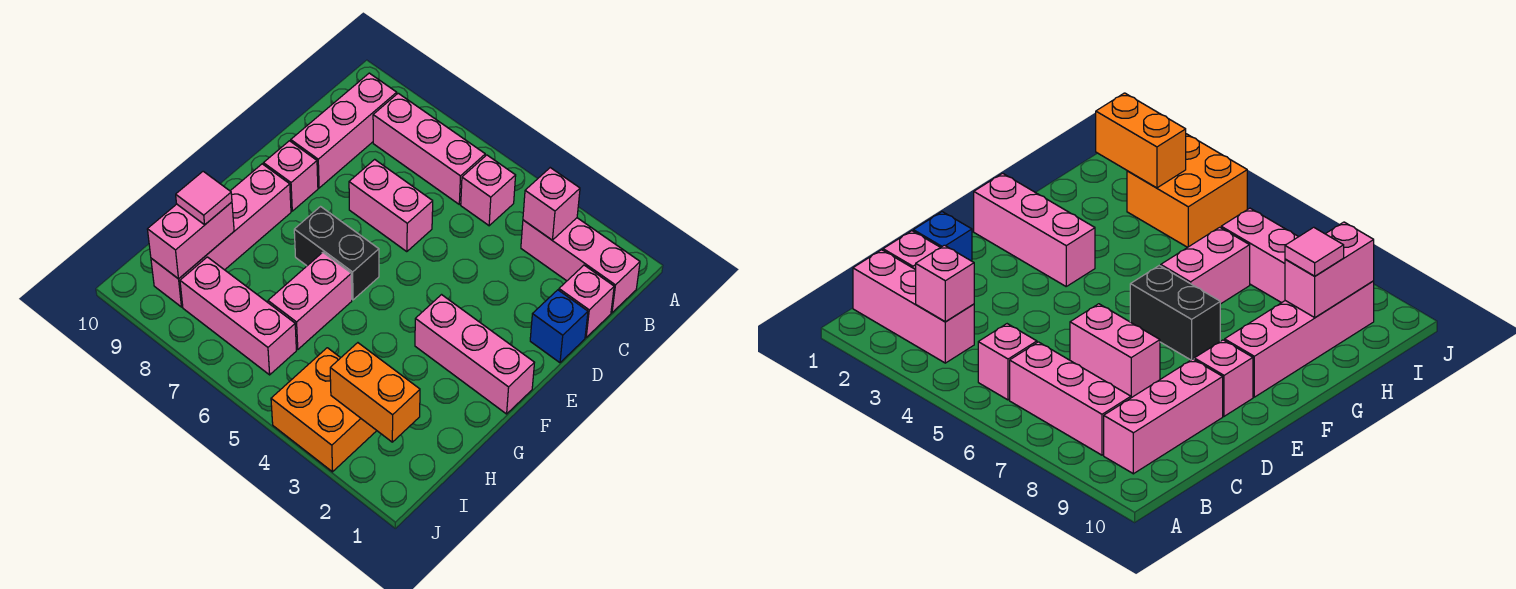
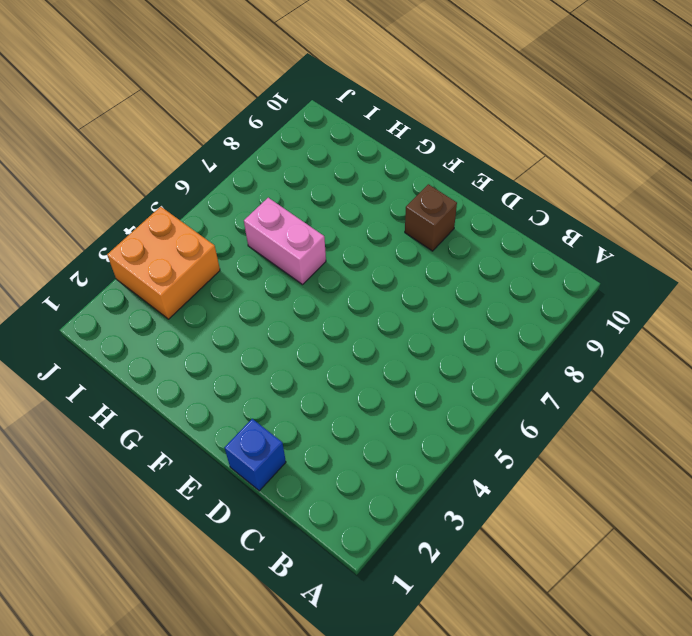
brown 1x1 brick [405,184,457,251] -> pink 1x1 brick [264,141,318,211]
none -> pink 1x3 brick [521,218,640,313]
none -> pink 1x1 brick [461,155,516,226]
none -> pink 1x3 brick [373,93,485,204]

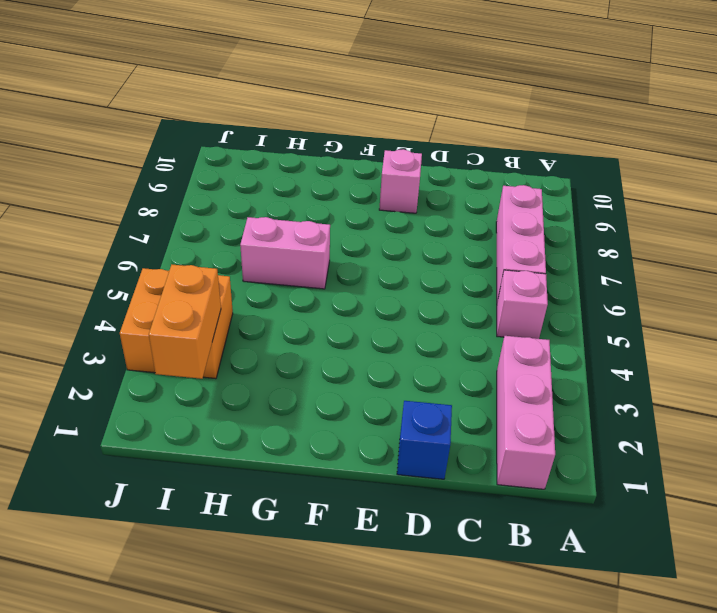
none -> pink 1x3 brick [291,73,397,188]
none -> pink 1x1 brick [559,265,614,337]
none -> pink 1x2 brick [349,159,433,252]

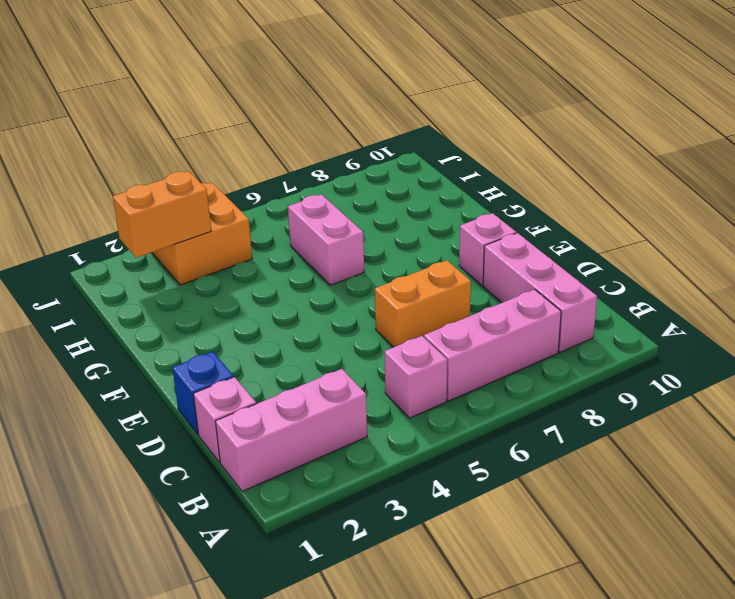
orange 1x2 brick [375,260,471,347] -> pink 1x2 brick [349,159,433,252]
none -> pink 1x3 brick [415,295,534,414]
none -> black 1x2 brick [294,207,379,300]
none -> pink 1x4 brick [151,164,291,307]

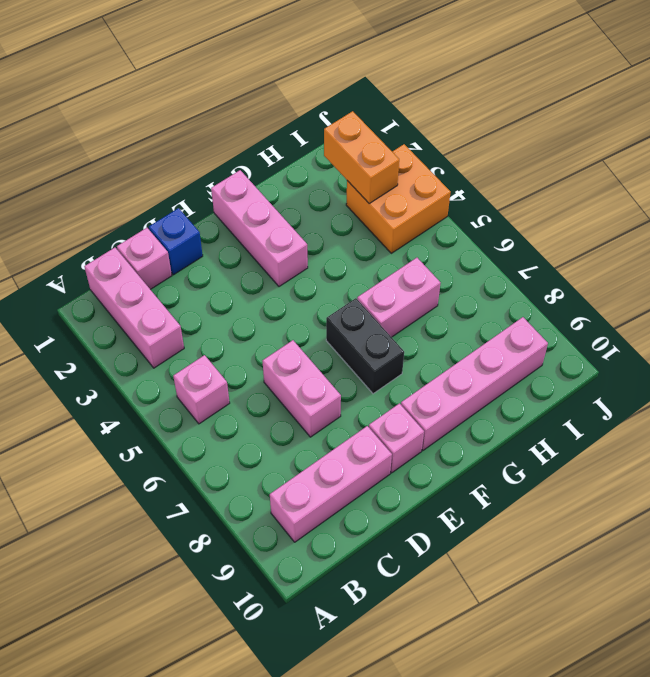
none -> pink 1x3 brick [373,93,485,204]
none -> pink 1x3 brick [180,257,296,375]
none -> pink 1x1 brick [523,168,580,240]

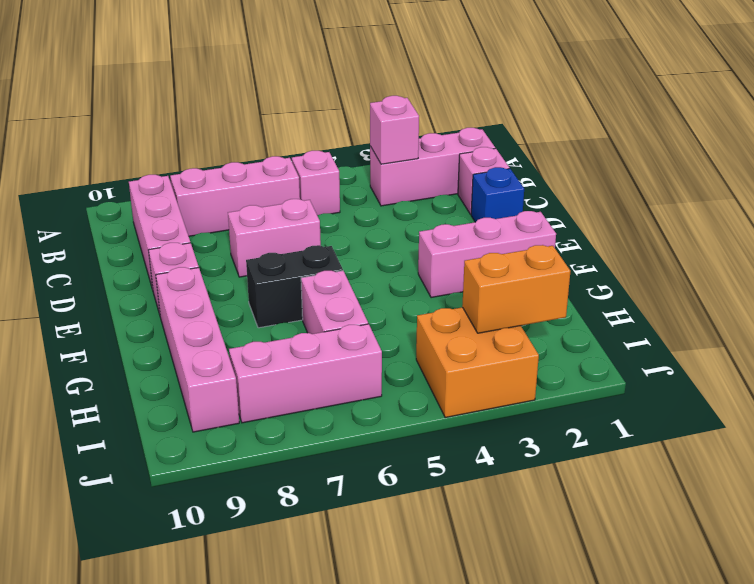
none -> pink 1x2 brick [147,202,234,279]
none -> pink 1x1 tile [176,171,232,225]

